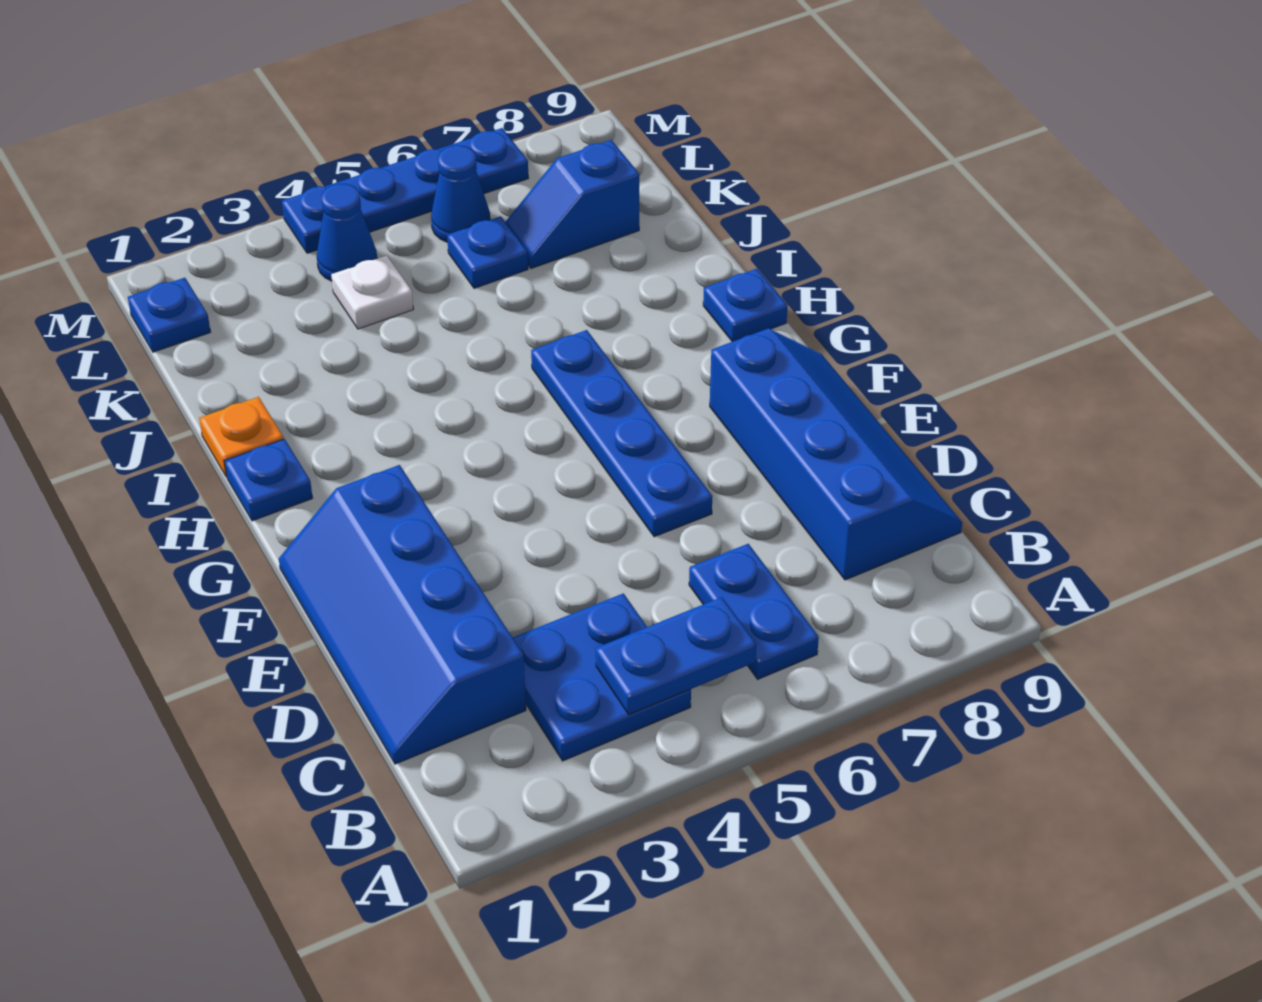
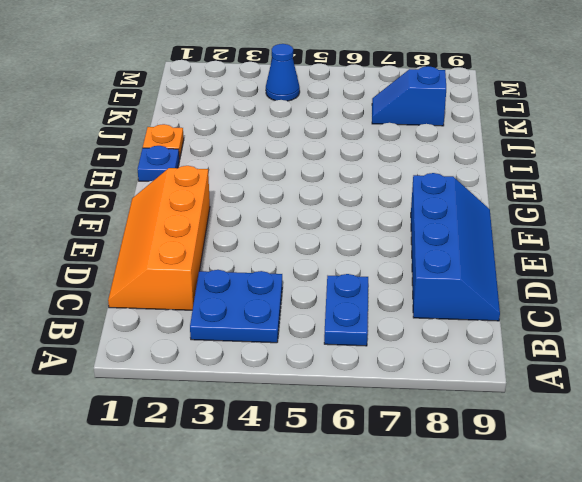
orange 2x4 slope [108,166,210,310] -> blue 2x4 slope [279,465,526,764]
none -> blue 1x4 plate [531,330,712,537]
none -> blue 1x1 plate [703,269,788,342]
none -> white 1x1 plate [331,255,414,329]

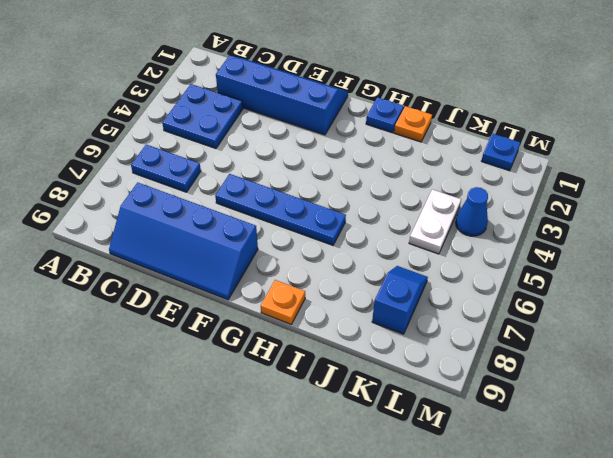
orange 1x1 plate [261,280,305,324] -> blue 1x1 plate [703,269,788,342]
white 1x2 plate [409,189,461,254] -> white 1x1 plate [331,255,414,329]
none -> blue 1x1 plate [447,216,528,288]
none -> blue 1x1 cone [431,145,490,242]
none -> blue 1x4 plate [282,128,528,253]

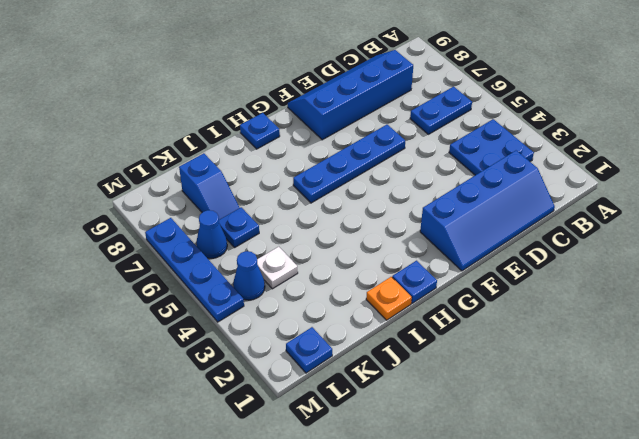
none -> blue 1x2 plate [596,597,756,715]

